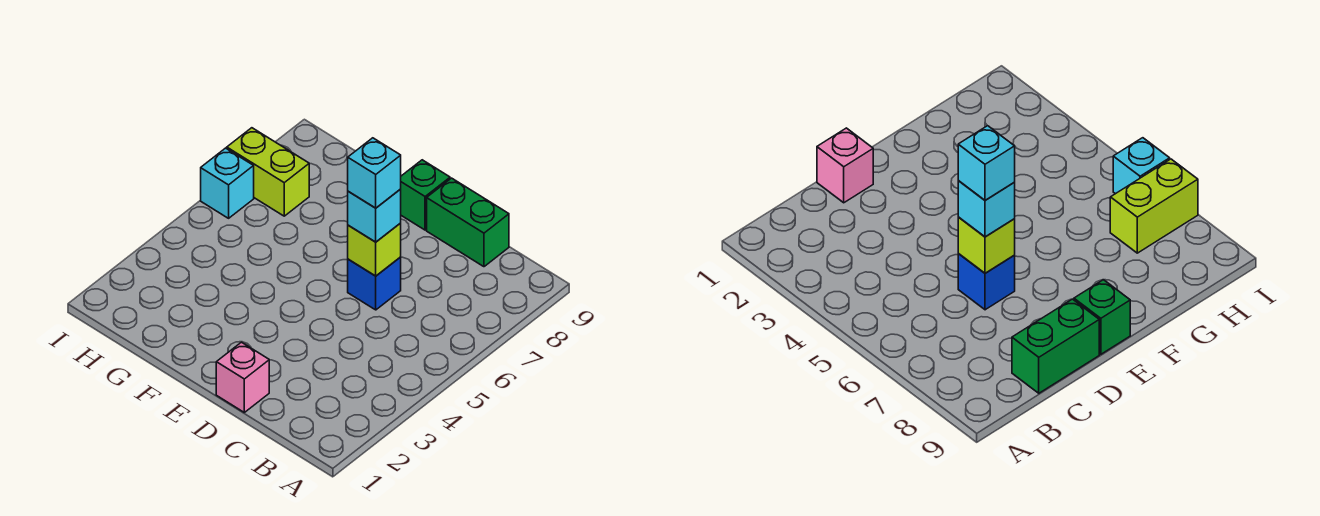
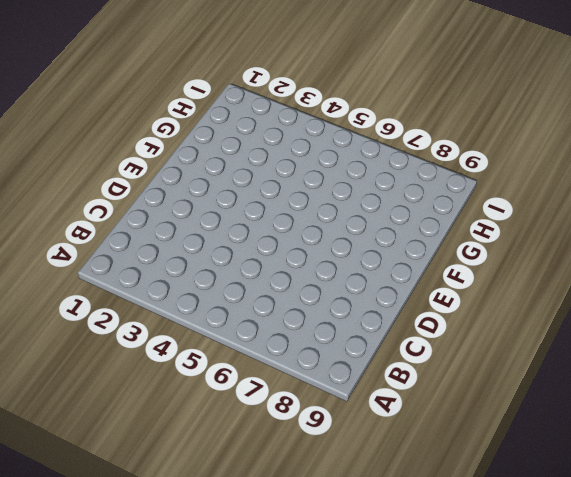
none -> green 1x2 brick [427,178,509,267]
none -> pink 1x1 brick [216,342,269,412]

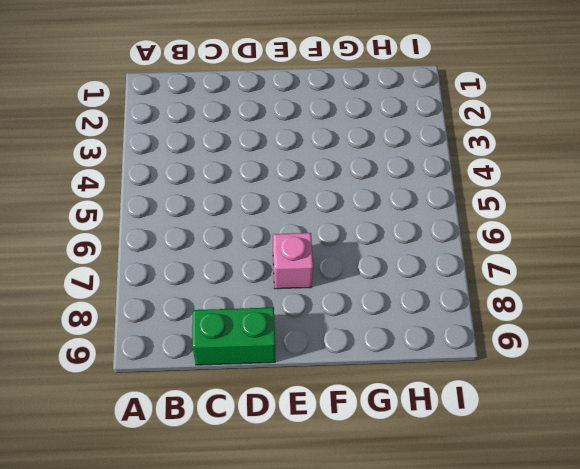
pink 1x1 brick [273,233,313,289] -> pink 1x1 brick moved to [216,342,269,412]
none -> blue 1x1 brick [348,257,401,310]
none -> green 1x1 brick [401,160,450,230]

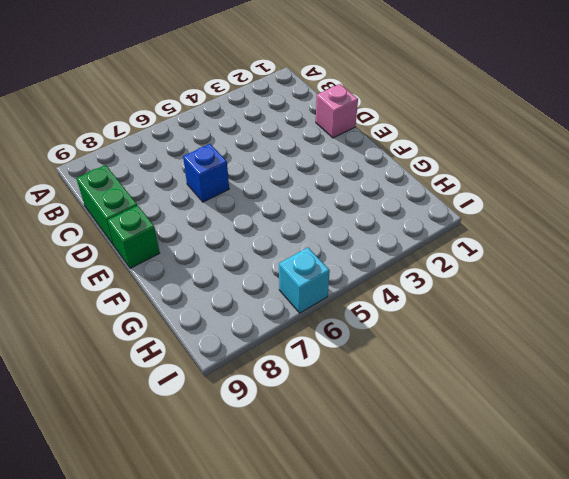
none -> lime 1x2 brick [227,128,309,216]
none -> lime 1x1 brick [348,223,401,276]

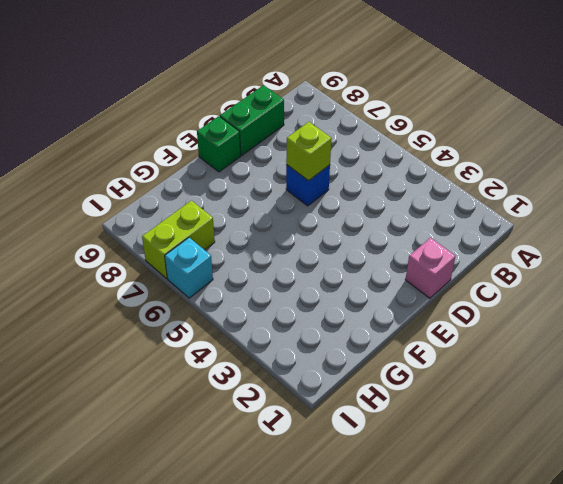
none -> cyan 1x1 brick [348,189,401,242]
none -> cyan 1x1 brick [348,138,401,208]

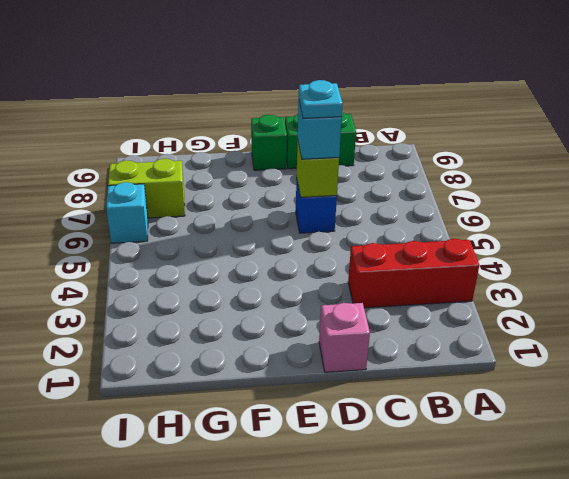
red 1x3 brick [348,239,479,308] -> none
cyan 1x1 plate [299,80,343,118] -> cyan 1x1 brick [348,138,401,208]

